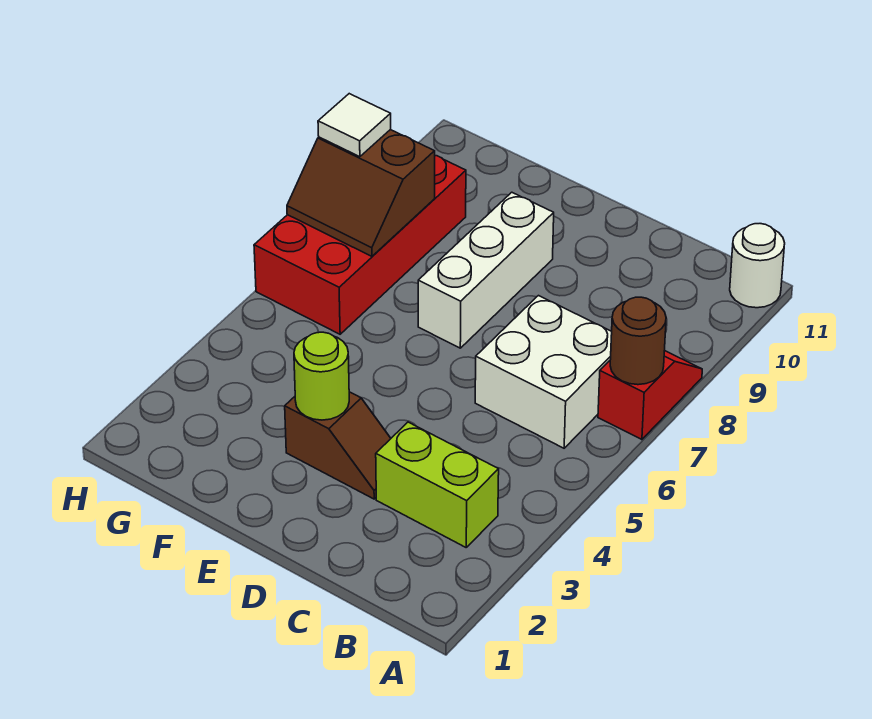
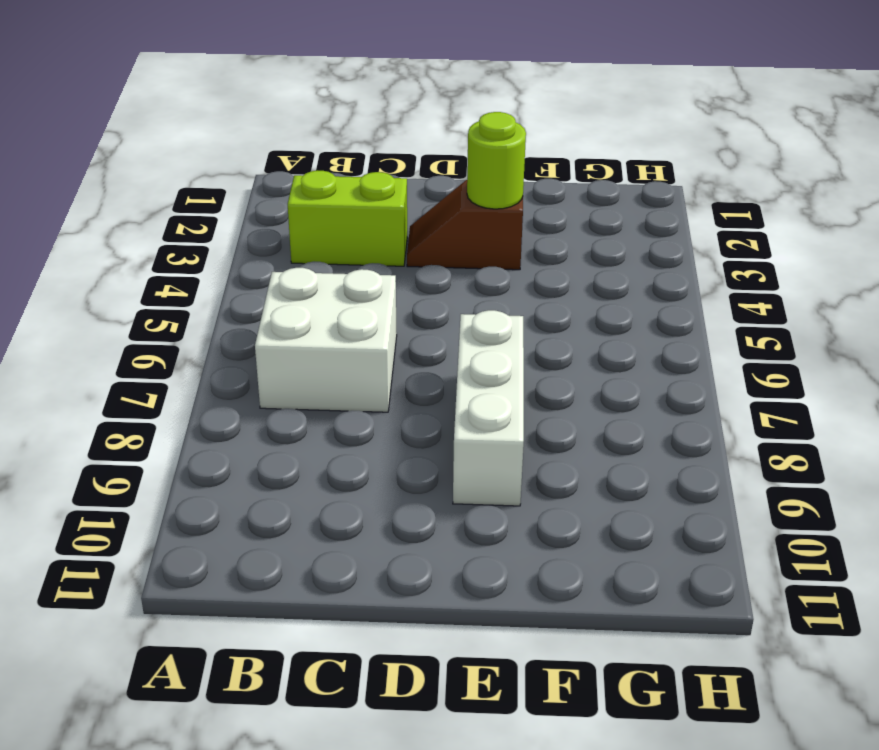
none -> red 1x2 slope [598,351,702,439]
none -> white 1x1 round brick [730,224,785,308]

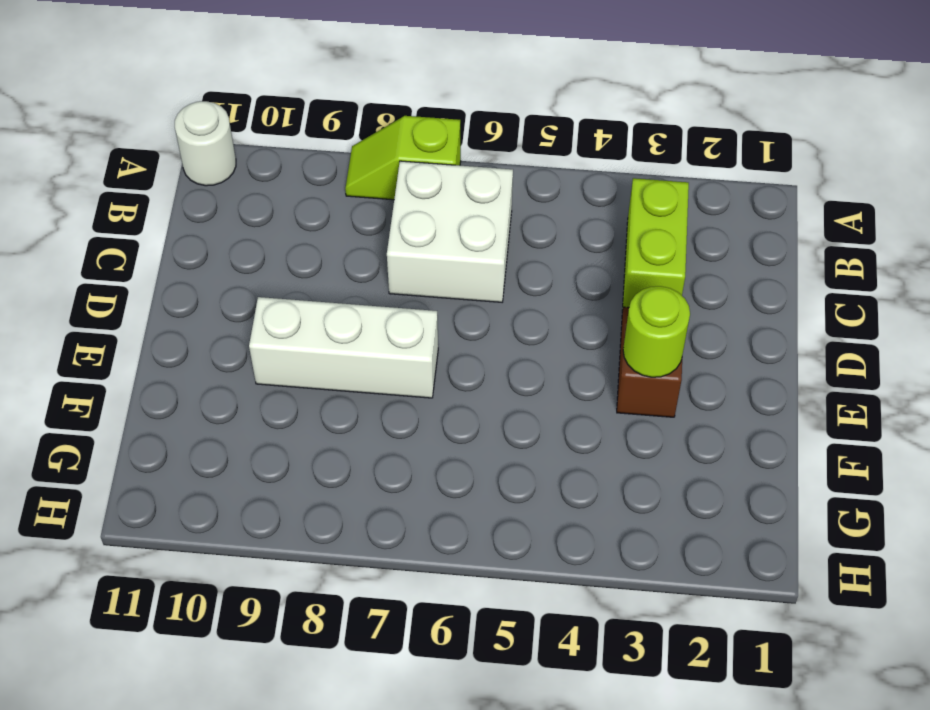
lime 1x2 slope [345,116,461,200] -> red 1x2 slope [598,351,702,439]
none -> red 2x4 brick [254,156,466,334]
none -> brown 1x1 round brick [610,297,666,385]

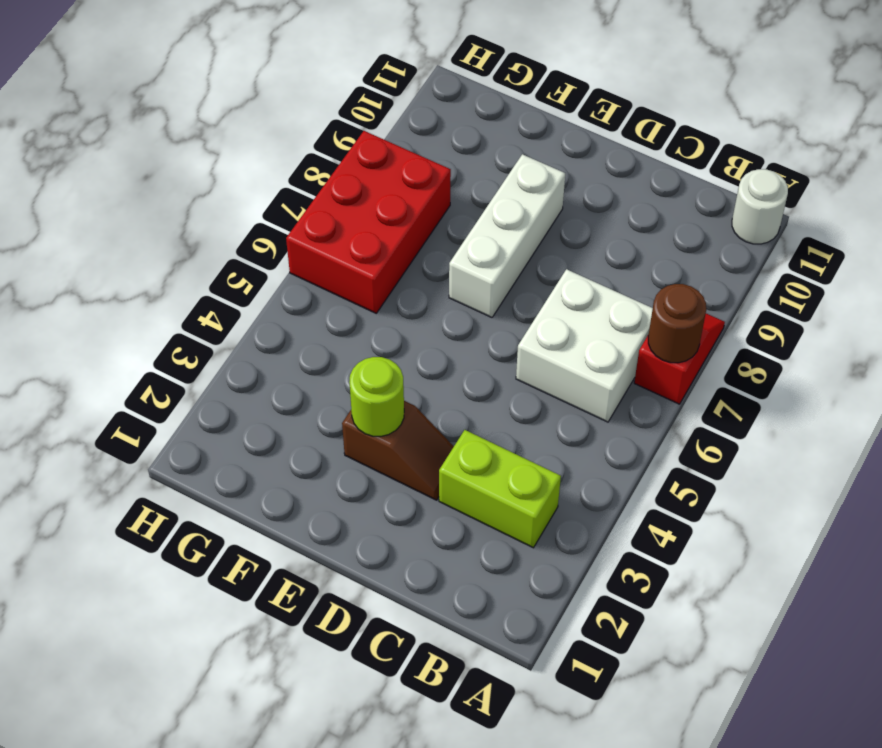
red 2x3 brick [286,131,451,313] -> red 2x4 brick [254,156,466,334]
none -> brown 2x2 slope [287,130,435,256]
none -> white 1x1 tile [318,94,391,157]

